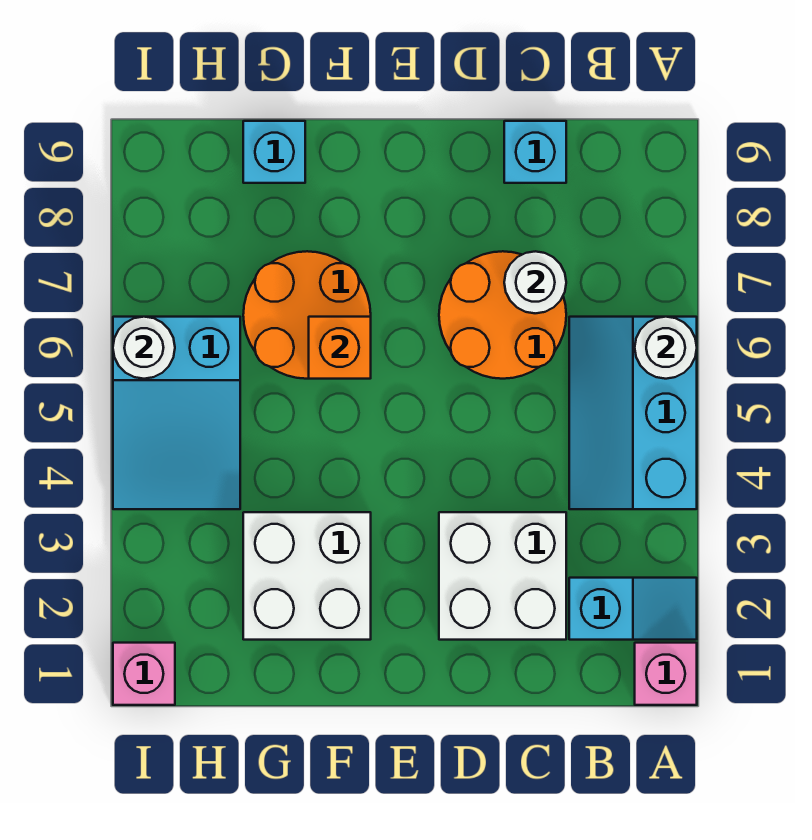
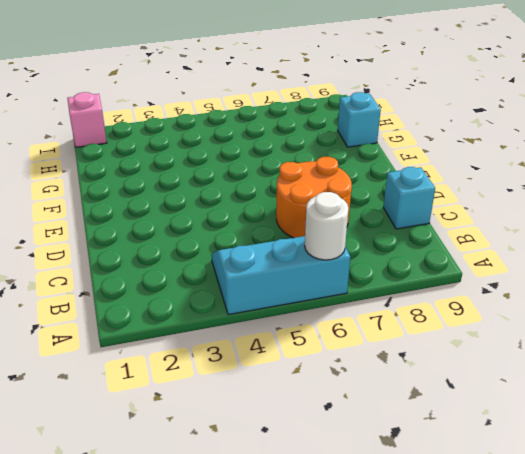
none -> pink 1x1 brick [635,643,697,705]
none -> cyan 1x2 slope [569,578,697,640]
none -> white 2x2 brick [439,512,566,640]

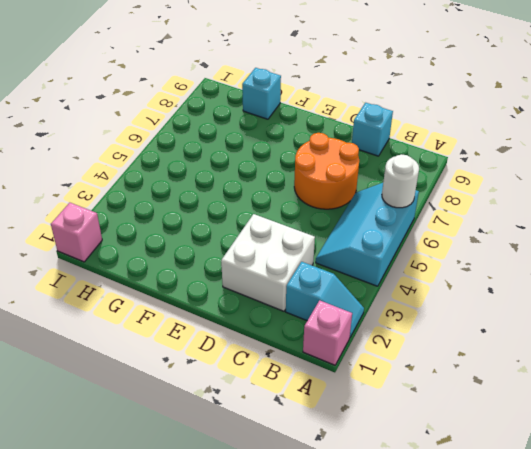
none -> white 2x2 brick [243,512,371,640]
none -> orange 2x2 round brick [243,251,371,379]
none -> cyan 2x3 slope [113,317,240,509]

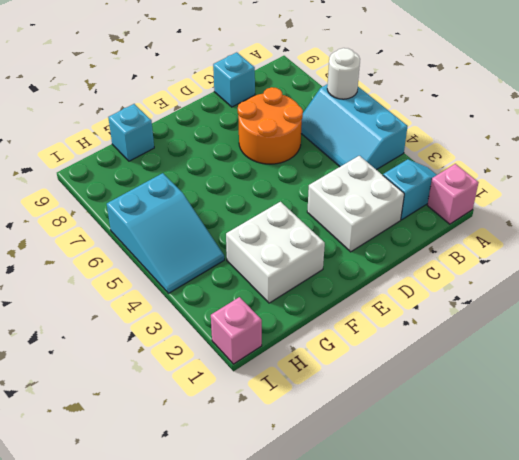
none -> orange 2x2 round brick [243,251,371,379]
none -> white 1x1 round brick [504,251,566,313]
none -> orange 1x1 brick [309,317,371,379]

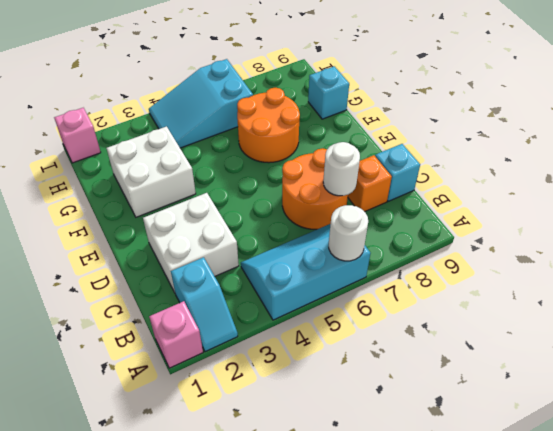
orange 1x1 brick [348,155,392,212] -> orange 1x1 brick moved to [309,317,371,379]
none -> white 1x1 round brick [113,317,175,379]

